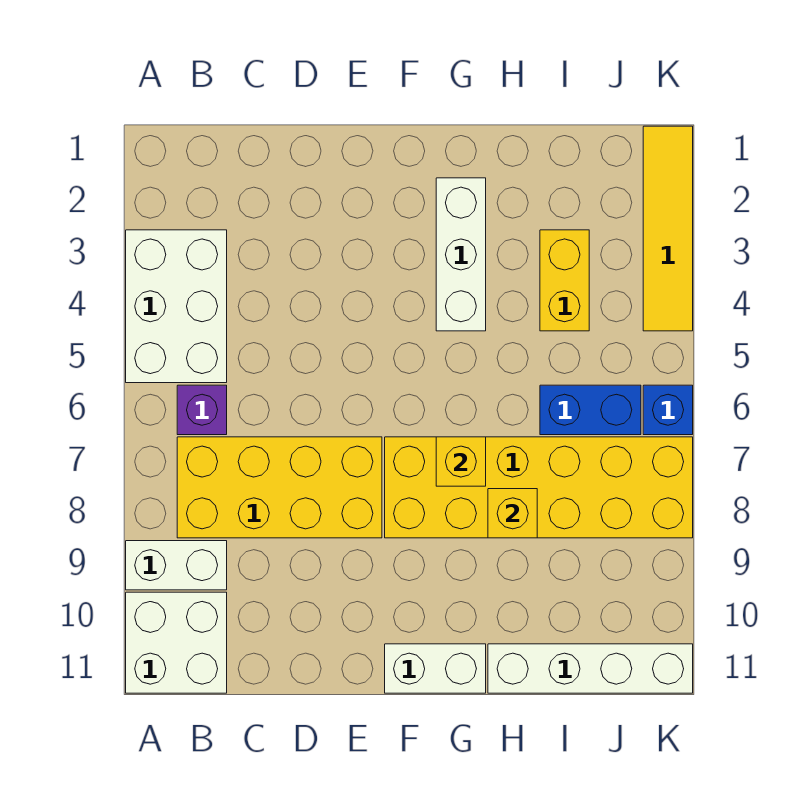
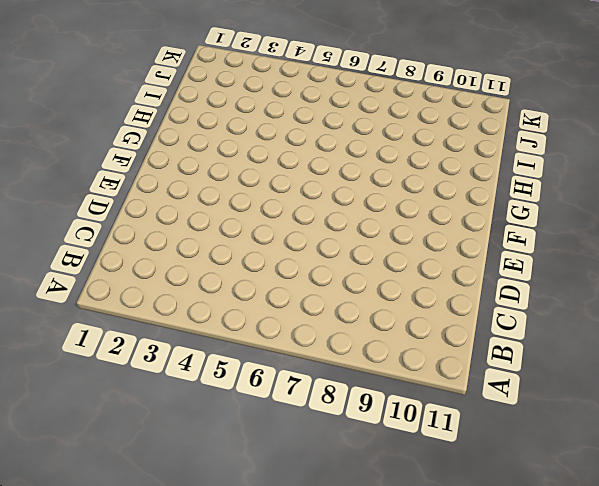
none -> white 2x3 brick [126,230,227,383]
none -> white 1x2 brick [126,541,227,590]
none -> white 2x2 brick [126,592,227,693]

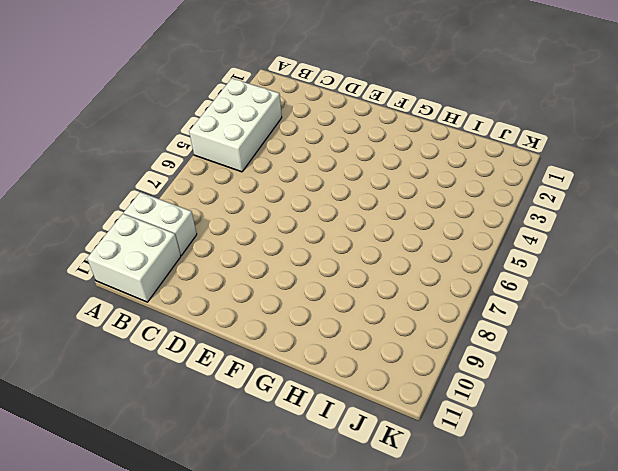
none -> purple 1x1 brick [177,385,227,435]
none -> yellow 2x4 brick [177,437,382,538]
none -> yellow 2x6 brick [385,437,693,538]

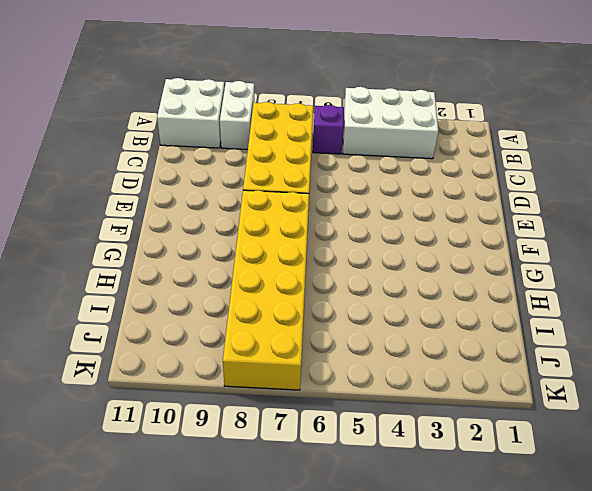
none -> white 1x2 brick [385,644,486,693]
none -> white 1x3 brick [436,178,486,331]
none -> white 1x4 brick [488,644,693,693]

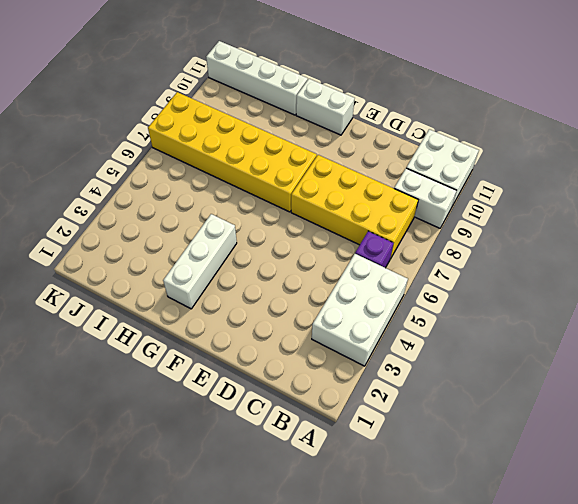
none -> yellow 1x2 brick [540,230,589,331]
none -> blue 1x2 brick [540,385,641,435]
none -> yellow 1x4 tile [643,126,693,331]

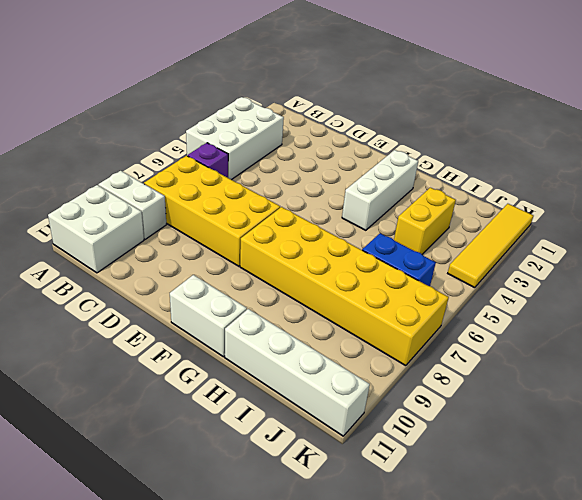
none -> blue 1x1 brick [643,385,693,435]
none -> yellow 1x1 brick [436,437,486,486]
none -> yellow 1x1 brick [488,489,537,538]

